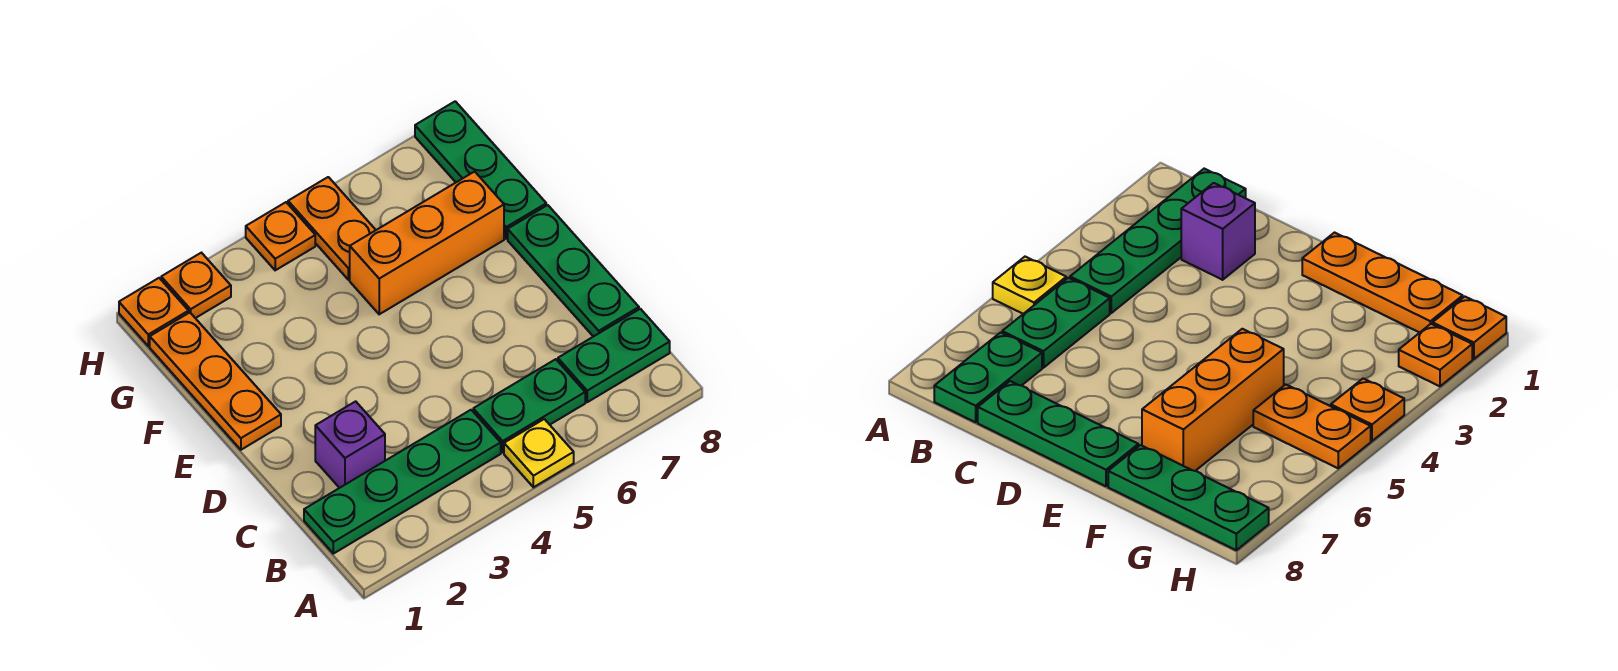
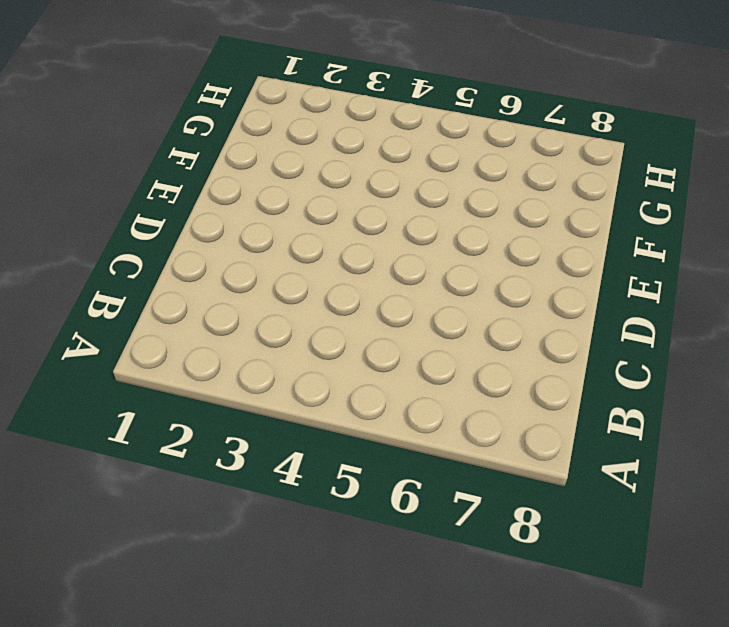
none -> yellow 1x1 plate [504,419,574,487]
none -> green 1x4 plate [304,410,501,554]
none -> green 1x2 plate [473,359,585,452]

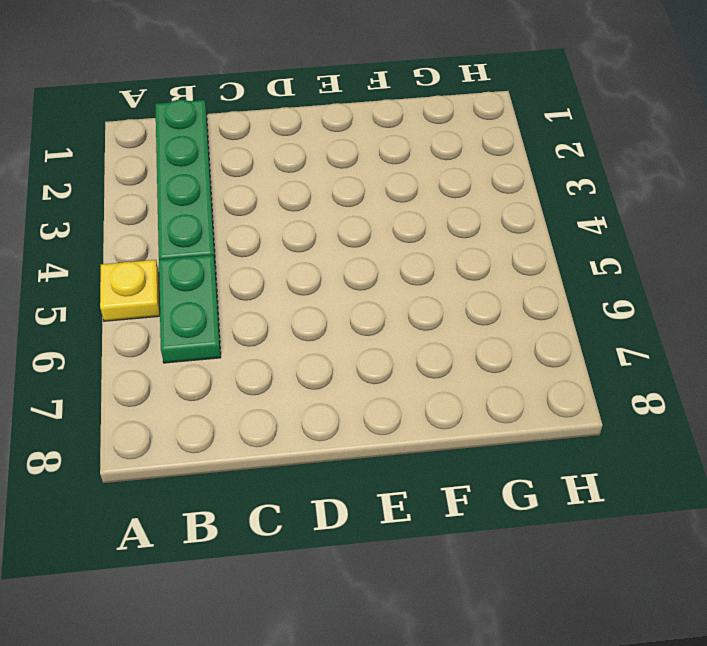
none -> green 1x2 plate [558,309,670,402]
none -> purple 1x1 brick [315,401,385,488]
none -> green 1x3 plate [508,205,639,337]

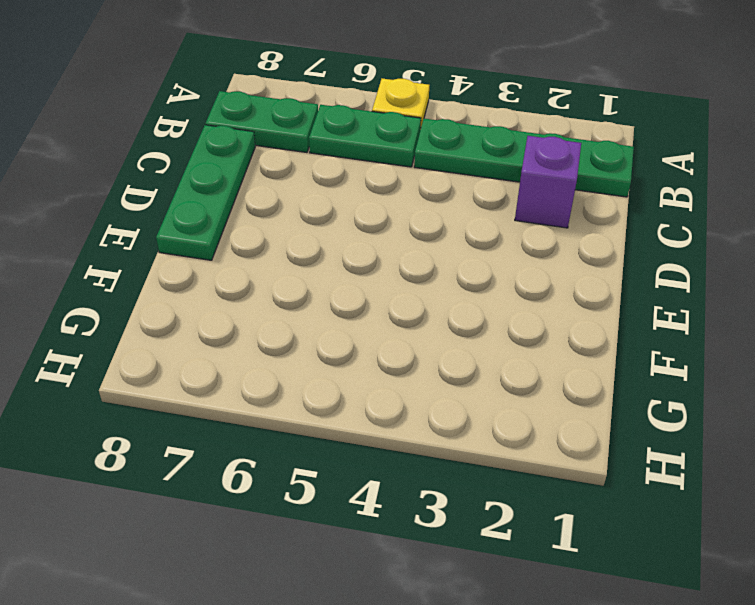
none -> orange 1x3 plate [150,313,281,450]
none -> orange 1x3 brick [350,172,504,314]
none -> green 1x3 plate [415,101,546,239]

